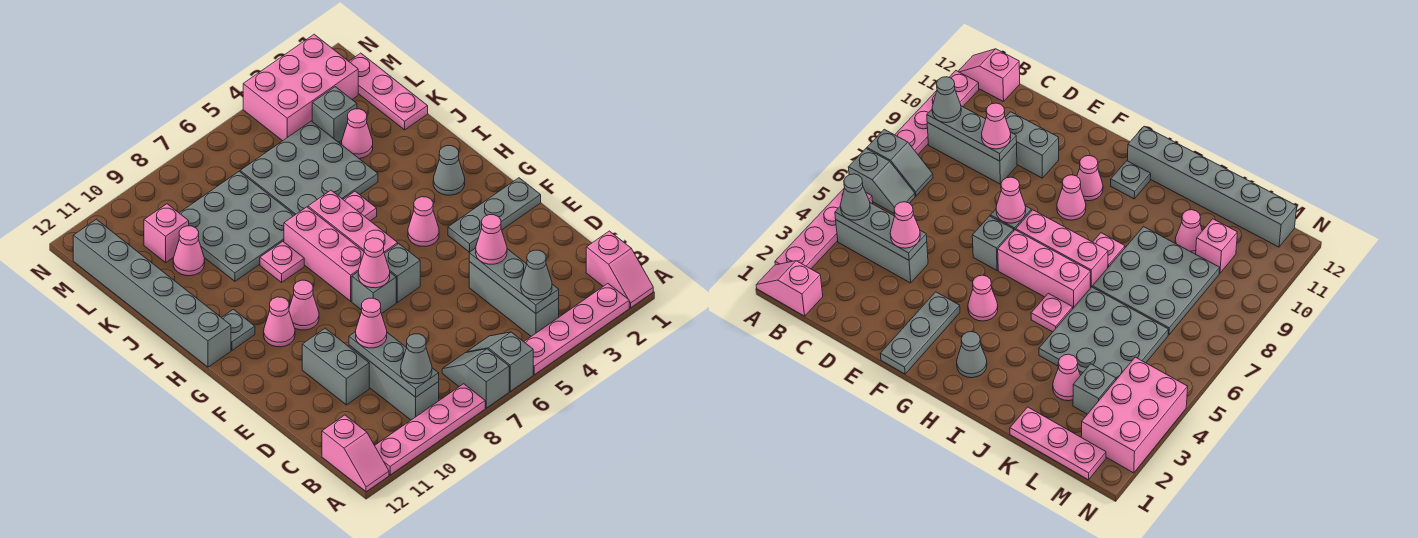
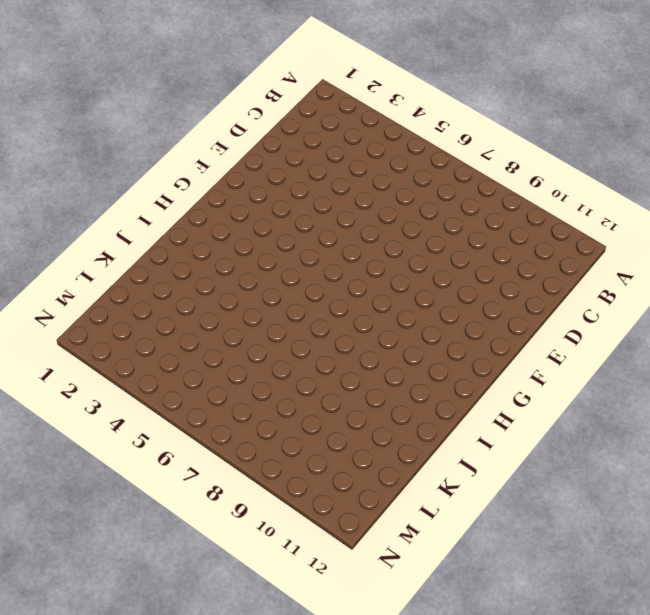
none -> pink 1x2 slope [586,231,653,308]
none -> pink 1x4 plate [524,284,629,375]
none -> grey 1x2 slope [467,332,533,391]
none -> grey 1x2 slope [442,349,509,408]

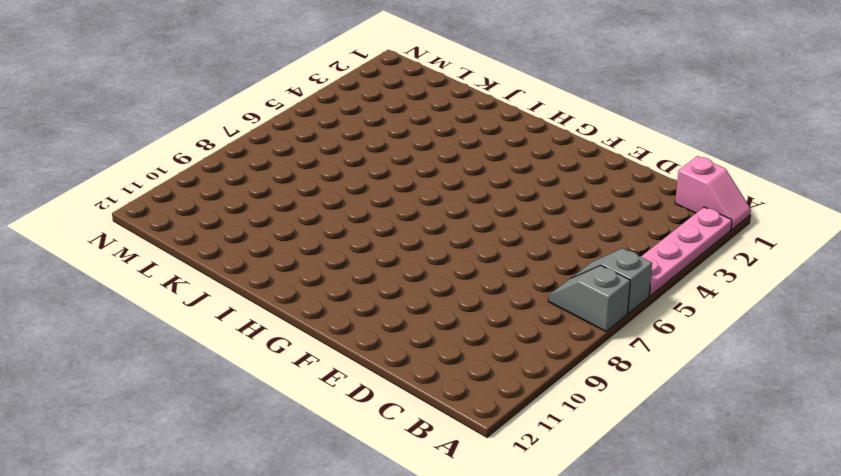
none -> pink 1x4 plate [375,384,485,475]
none -> pink 1x2 slope [322,415,389,492]
none -> grey 1x3 brick [469,262,559,336]
none -> grey 1x3 brick [349,345,439,420]

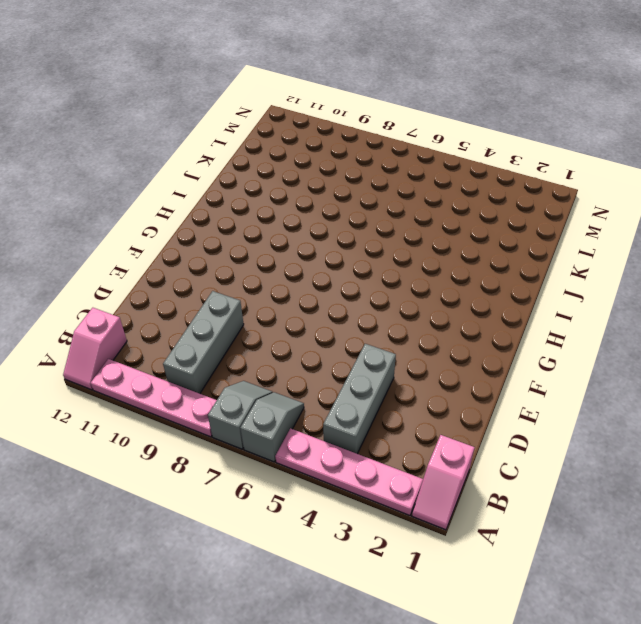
none -> grey 1x2 brick [302,328,369,405]
none -> grey 1x3 plate [448,178,541,252]
none -> grey 1x1 brick [384,244,420,302]
none -> grey 1x1 brick [352,271,396,314]

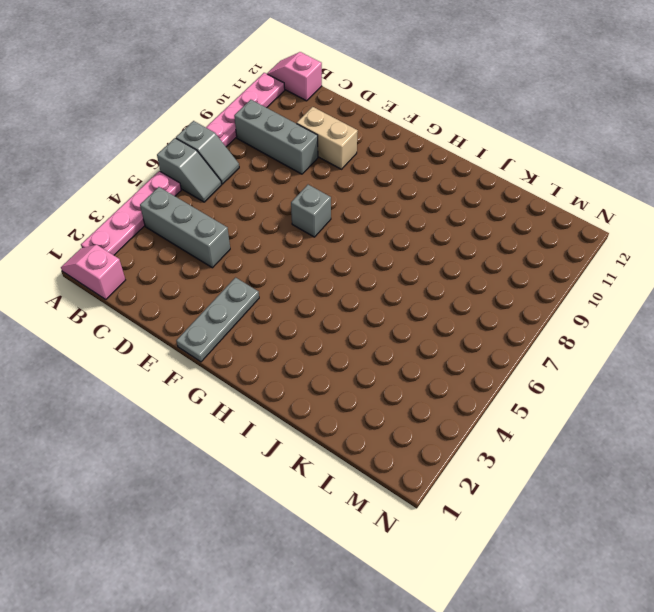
tan 1x2 brick [297,107,358,169] -> grey 1x2 brick [302,328,369,405]
none -> grey 1x1 brick [384,244,420,302]
none -> pink 1x1 cone [408,197,439,247]
none -> pink 1x3 brick [308,190,398,253]
none -> pink 1x3 brick [284,207,364,301]

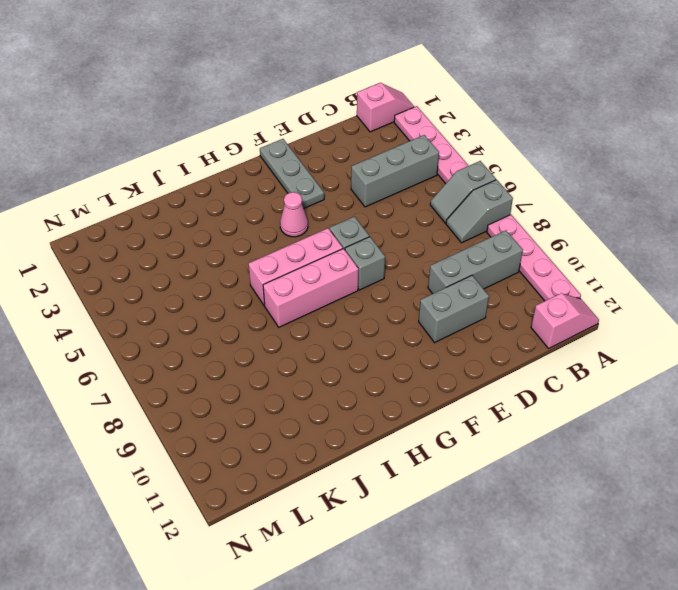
none -> pink 1x1 cone [289,280,319,330]
none -> pink 1x1 cone [264,297,295,347]
none -> grey 1x1 cone [433,146,465,195]
none -> grey 1x1 plate [221,309,255,350]

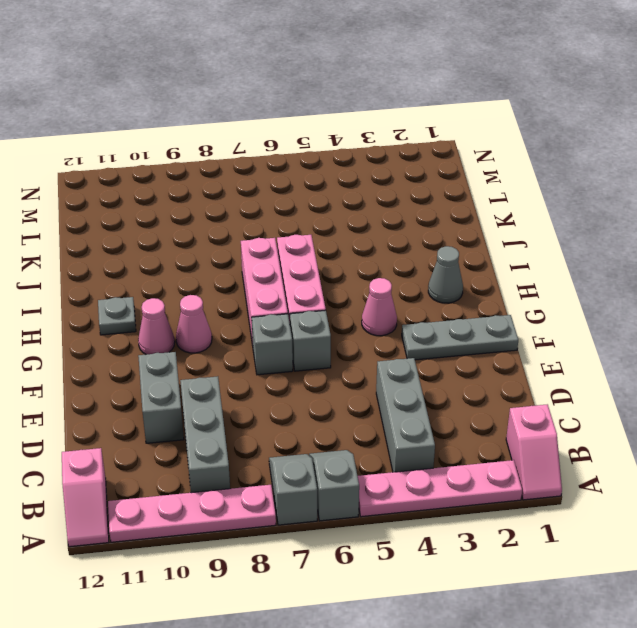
none -> grey 1x6 brick [73,219,231,367]
none -> pink 1x1 plate [343,191,377,221]
none -> pink 1x1 plate [260,242,304,282]
none -> grey 3x3 plate [240,121,378,215]

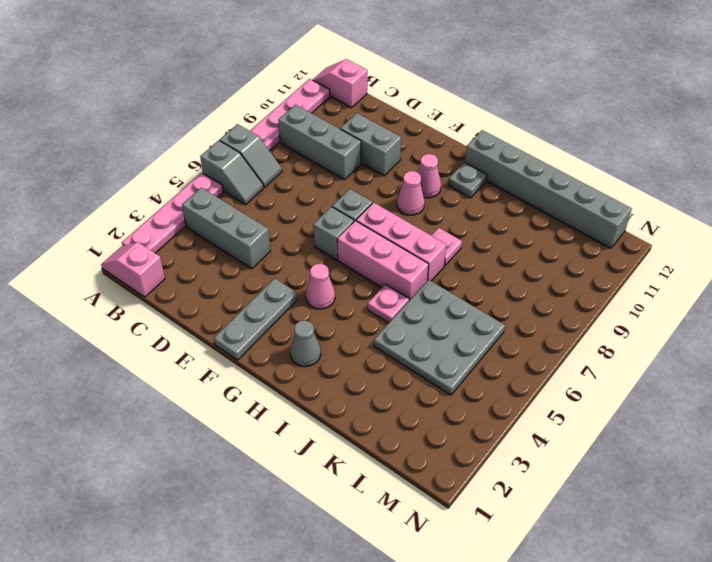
none -> grey 3x3 plate [180,171,294,281]
none -> pink 1x3 plate [349,53,428,130]
none -> pink 1x1 cone [342,109,373,159]
none -> pink 1x1 cone [173,226,205,276]

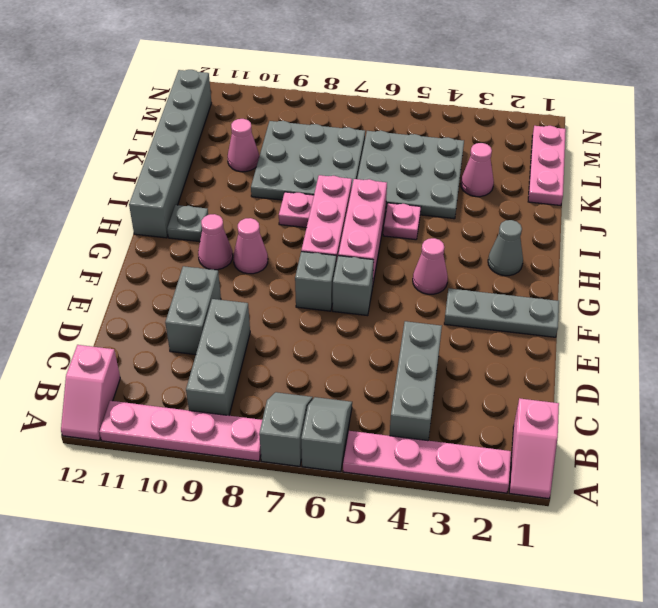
none -> grey 1x1 brick [312,87,357,142]
none -> pink 1x1 brick [144,204,189,262]
none -> pink 2x3 brick [243,34,358,141]
none -> grey 1x3 plate [469,248,559,314]

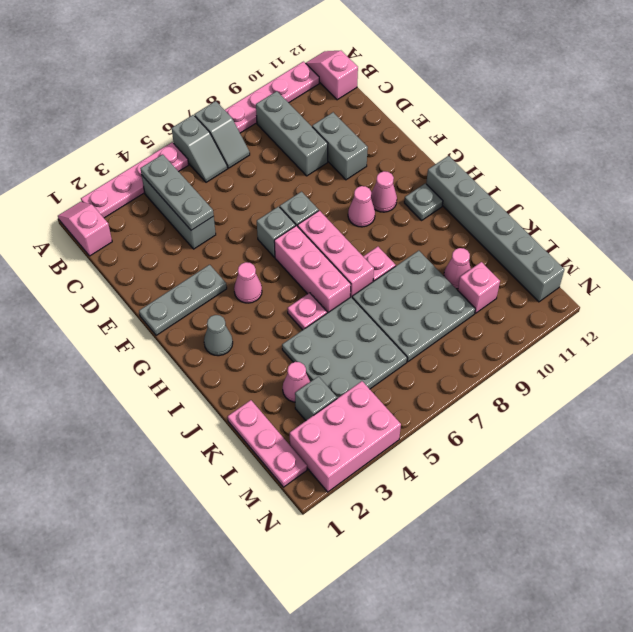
none -> grey 1x3 plate [349,332,439,397]
none -> pink 1x1 cone [358,238,390,288]
none -> grey 1x1 cone [521,250,552,300]
none -> grey 1x1 cone [401,334,432,384]

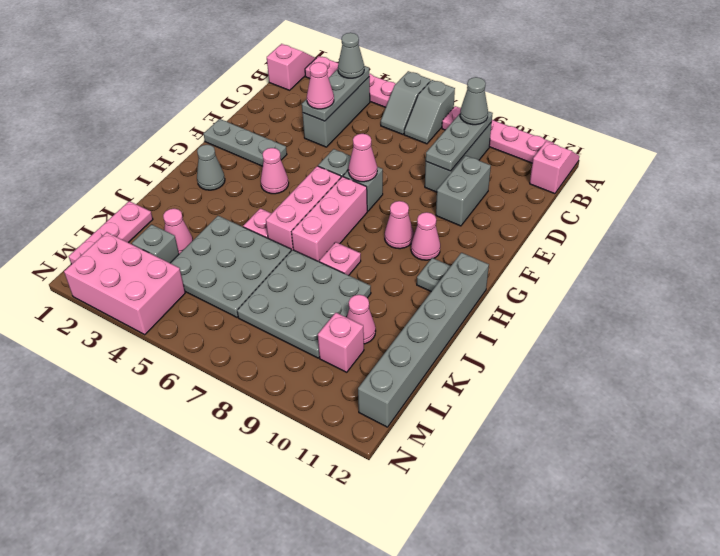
none -> pink 1x1 cone [356,298,387,348]

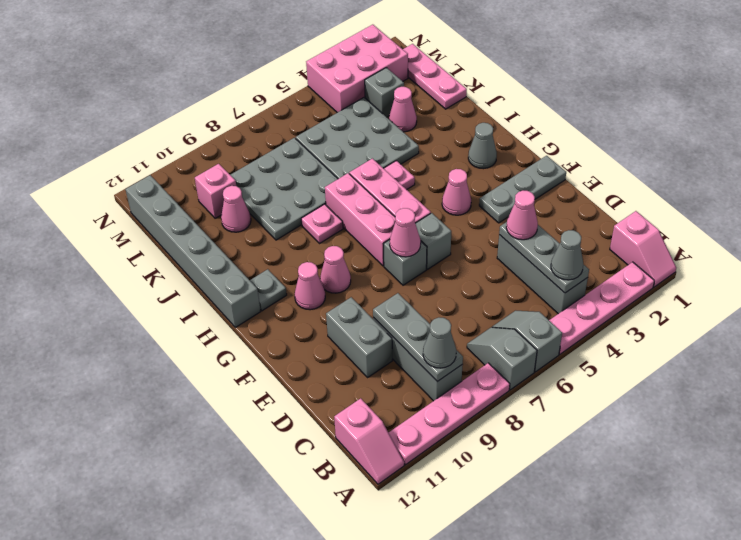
none -> pink 1x1 cone [356,298,387,348]

